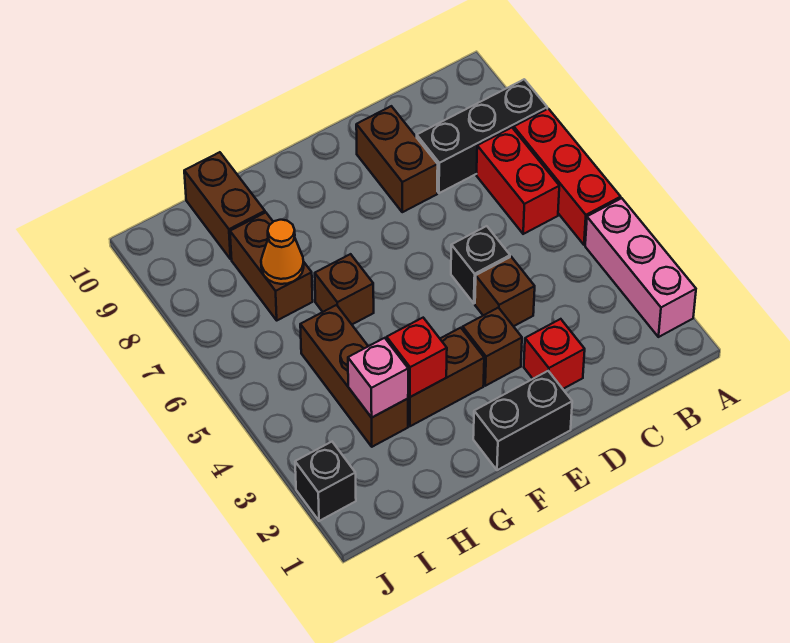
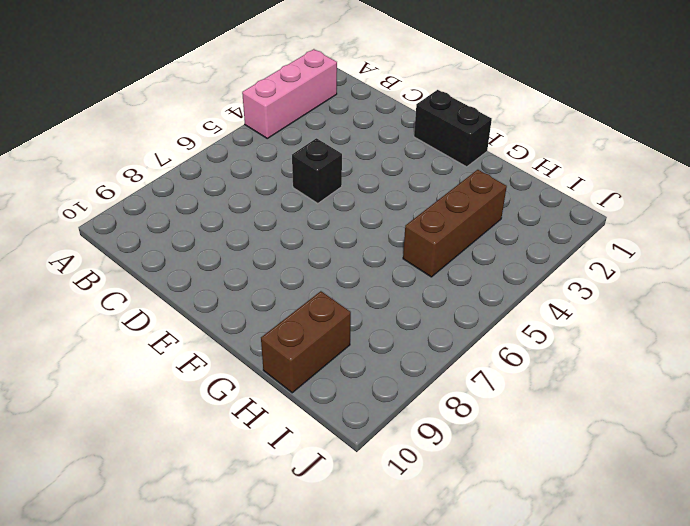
none -> red 1x3 brick [514,109,621,245]
none -> black 1x3 brick [417,79,547,193]
none -> red 1x2 brick [477,128,559,234]

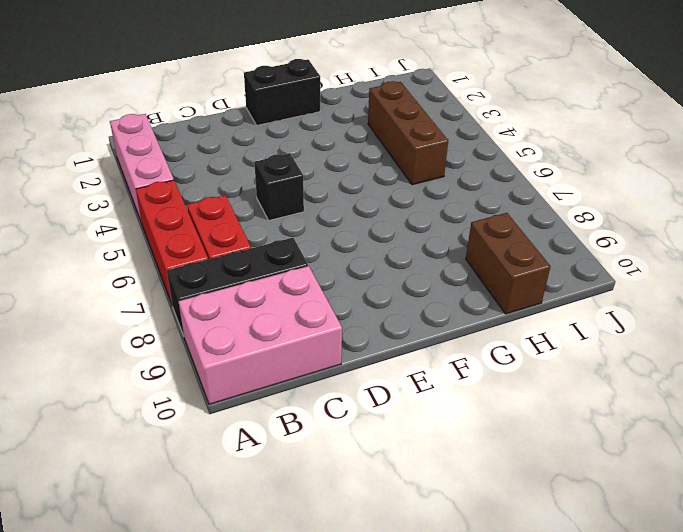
pink 2x3 brick [178,266,342,404] -> none
none -> red 1x1 brick [524,319,585,389]
none -> brown 1x1 brick [475,257,535,326]
none -> brown 1x2 brick [356,106,438,212]

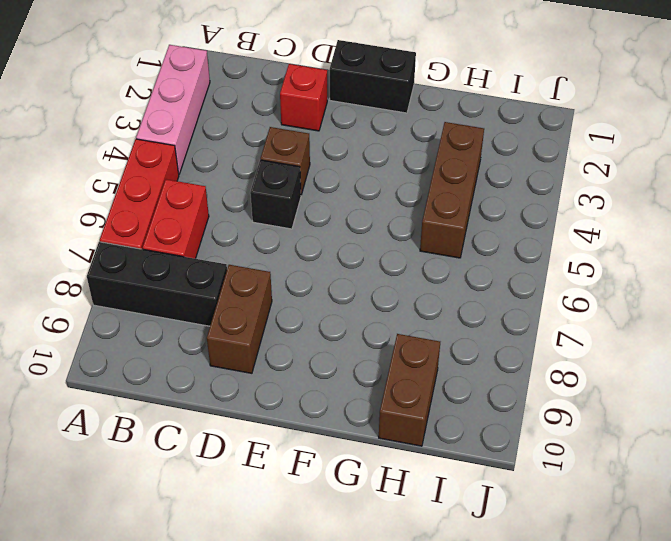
none -> brown 1x1 brick [463,308,522,386]
none -> brown 1x2 brick [408,328,484,426]
none -> brown 1x1 brick [315,254,374,324]

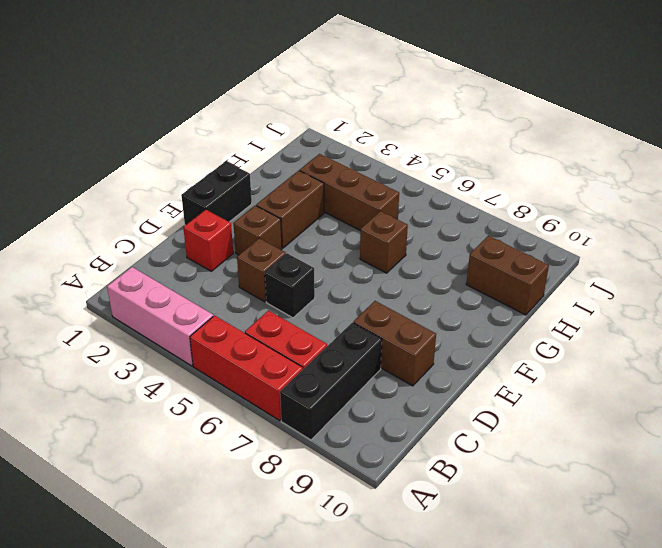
none -> brown 1x2 brick [230,213,313,320]
none -> black 1x1 brick [295,442,356,521]
none -> red 1x1 brick [387,318,447,397]

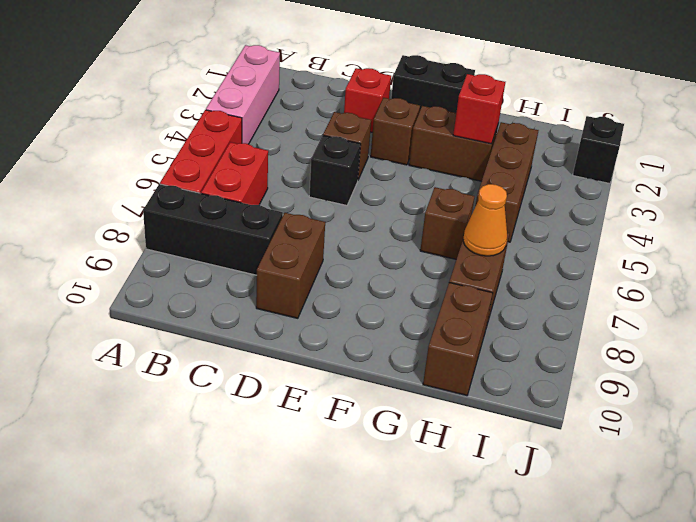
none -> pink 1x1 brick [348,338,408,418]

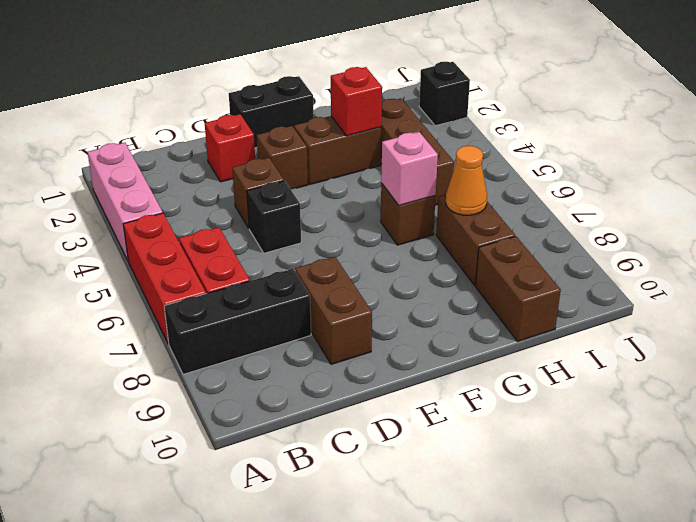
pink 1x1 brick [381,132,438,205] -> pink 1x1 brick moved to [348,338,408,418]

